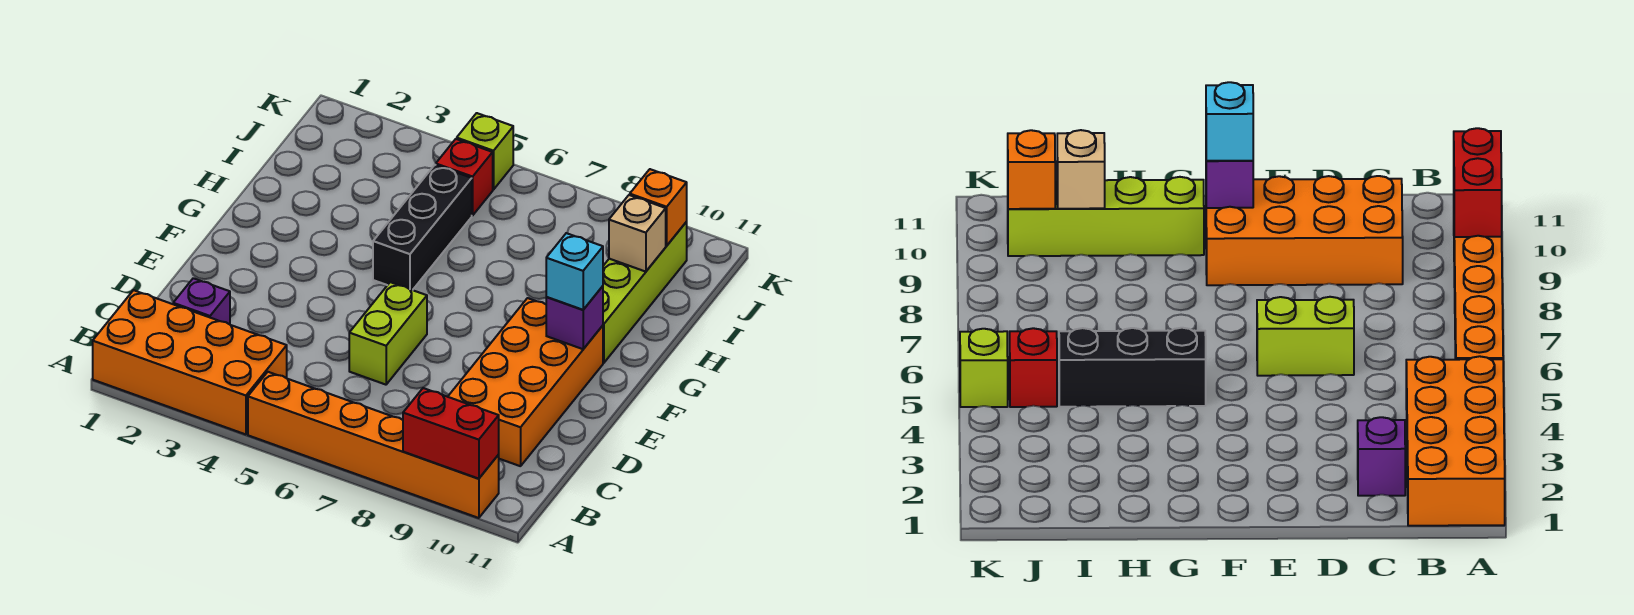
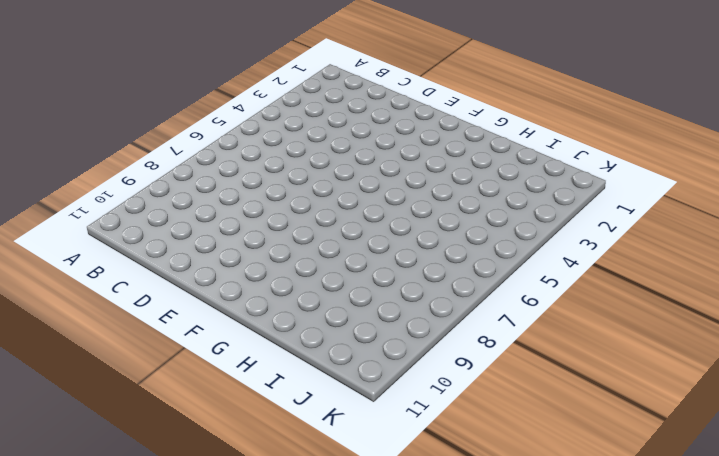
none -> orange 2x4 brick [93,290,287,434]
none -> orange 1x6 brick [248,372,499,518]
none -> purple 1x1 brick [173,278,230,324]

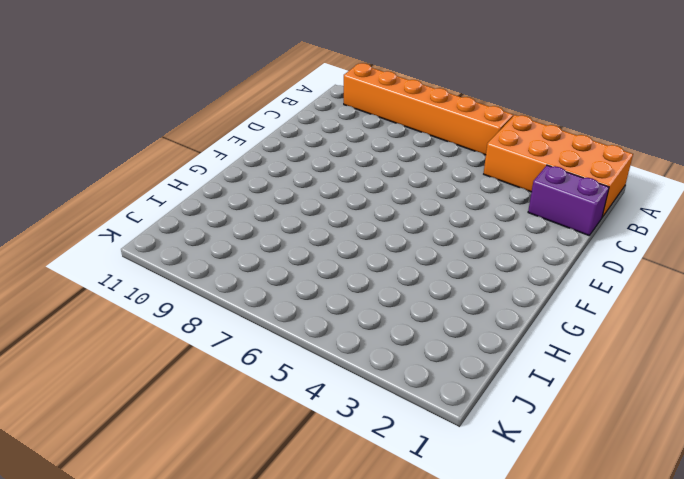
purple 1x2 brick [528,165,609,236] -> purple 1x1 brick [173,278,230,324]
none -> orange 2x4 brick [448,298,603,466]
none -> lime 1x2 brick [349,282,427,385]
none -> black 1x3 brick [373,165,472,290]

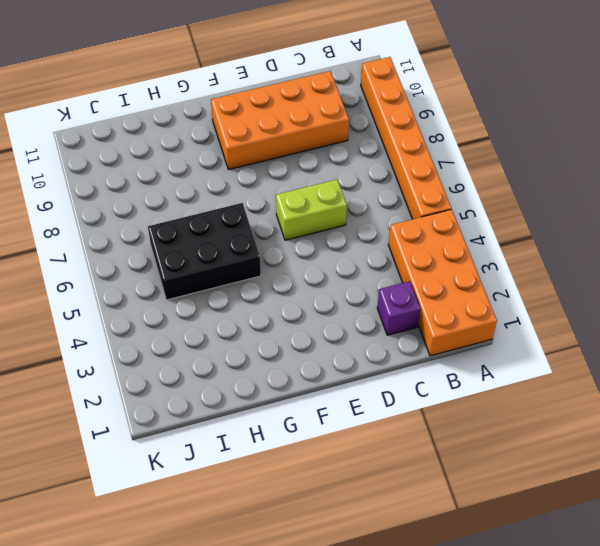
black 2x3 brick [148,203,261,300] -> black 1x3 brick [373,165,472,290]
none -> lime 1x4 brick [603,222,687,363]
none -> red 1x1 brick [436,139,493,215]
none -> lime 1x1 brick [457,113,513,190]

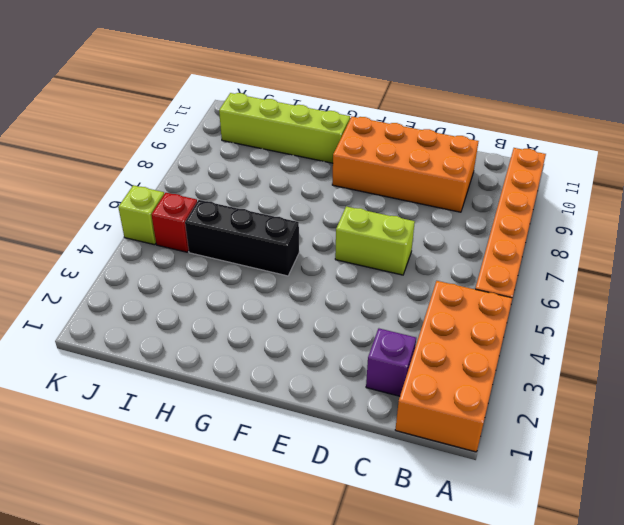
none -> red 1x2 brick [403,388,499,479]
none -> purple 1x1 brick [546,286,603,349]
none -> tan 1x1 brick [609,195,666,272]

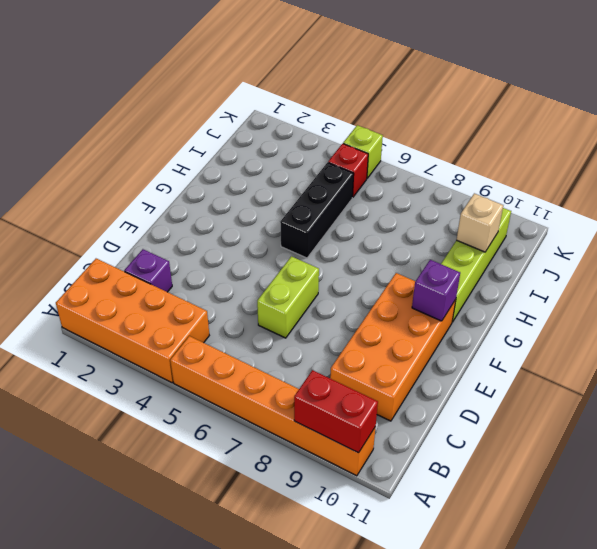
none -> orange 1x1 brick [630,169,687,246]
none -> cyan 1x1 brick [546,233,603,310]

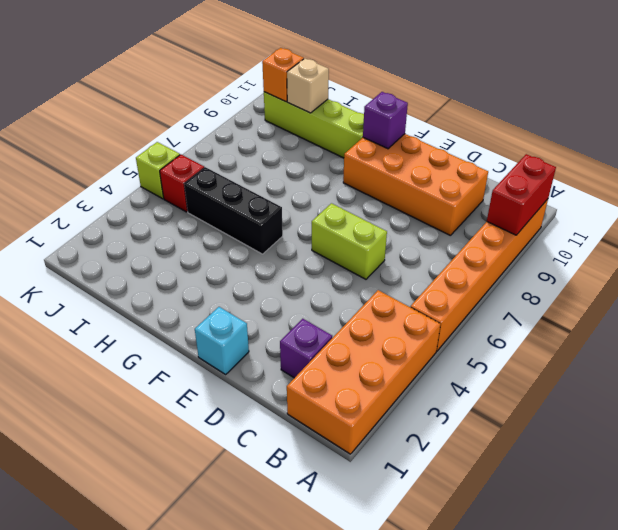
cyan 1x1 brick [195,307,249,374] -> cyan 1x1 brick moved to [546,233,603,310]

